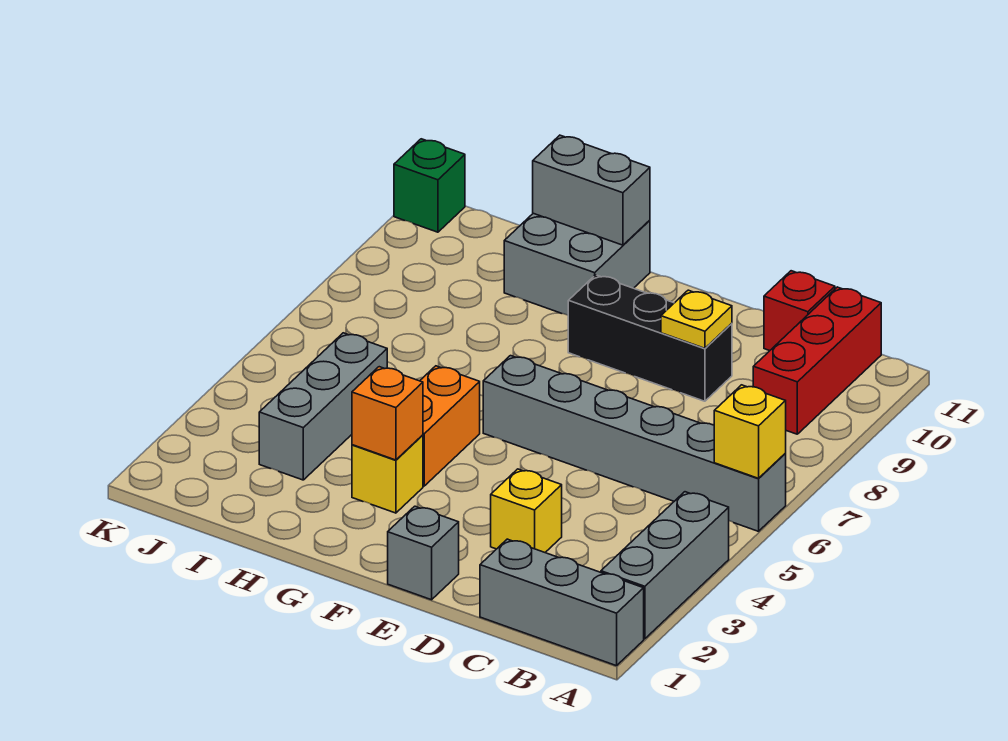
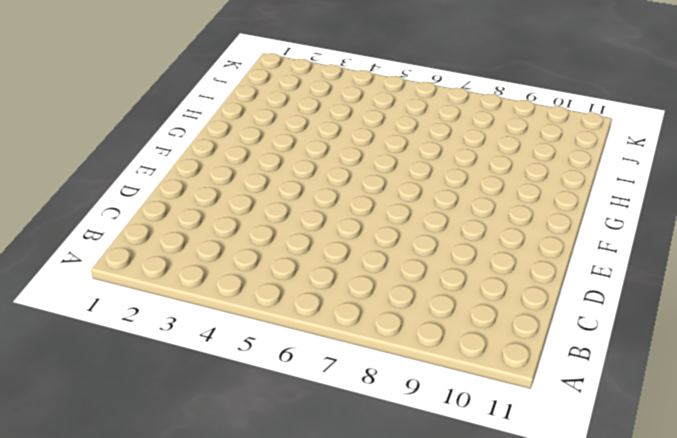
none -> grey 1x3 brick [480,539,644,666]
none -> grey 1x3 brick [601,492,729,639]
none -> grey 1x6 brick [483,356,786,531]

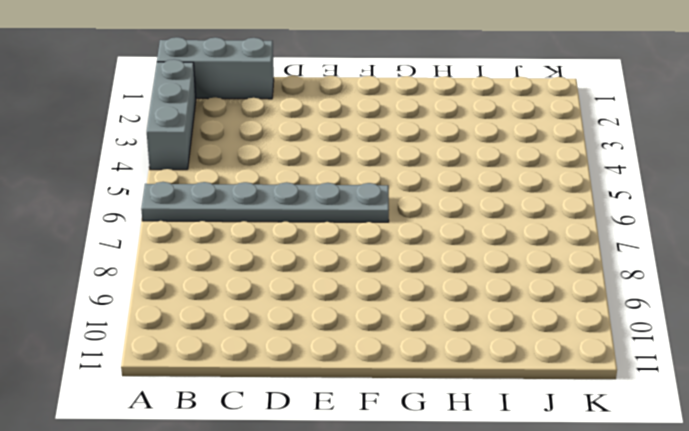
grey 1x6 plate [141,182,389,222] -> grey 1x6 brick [483,356,786,531]
none -> red 1x3 brick [753,287,881,434]
none -> red 1x1 brick [764,271,835,351]
none -> yellow 1x1 brick [491,469,562,552]

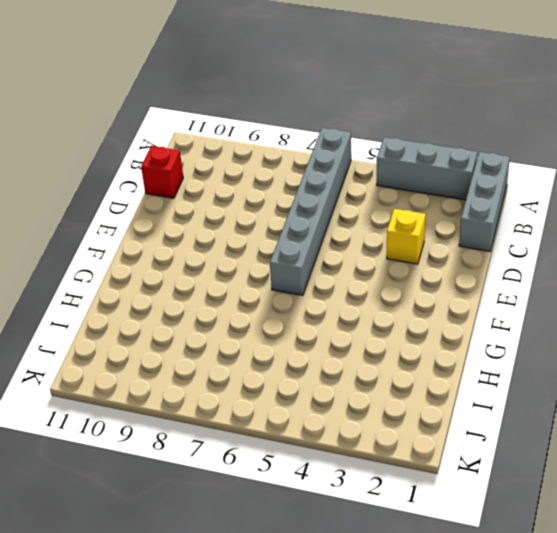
none -> red 1x3 brick [753,287,881,434]
none -> black 1x3 brick [568,275,732,401]
none -> grey 1x1 brick [388,506,459,600]

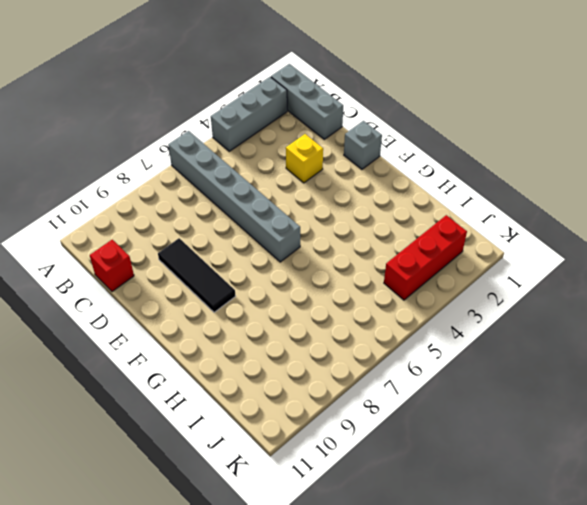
black 1x3 tile [158,238,235,312] -> black 1x3 brick [568,275,732,401]
red 1x3 brick [384,215,467,300] -> red 1x3 brick moved to [753,287,881,434]
none -> yellow 1x1 brick [352,435,423,513]
none -> orange 1x2 brick [420,366,480,486]
none -> grey 2x2 brick [504,213,650,315]

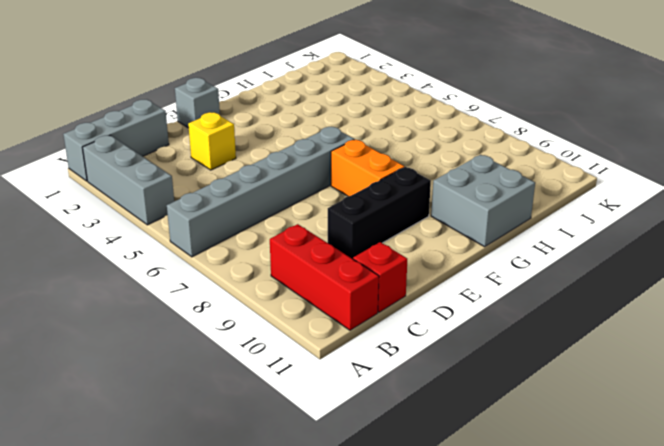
orange 1x2 brick [331,139,404,196] -> orange 1x2 brick moved to [420,366,480,486]
none -> yellow 1x1 brick [352,435,423,513]
none -> grey 1x3 brick [259,333,387,480]
none -> green 1x1 brick [394,139,465,232]

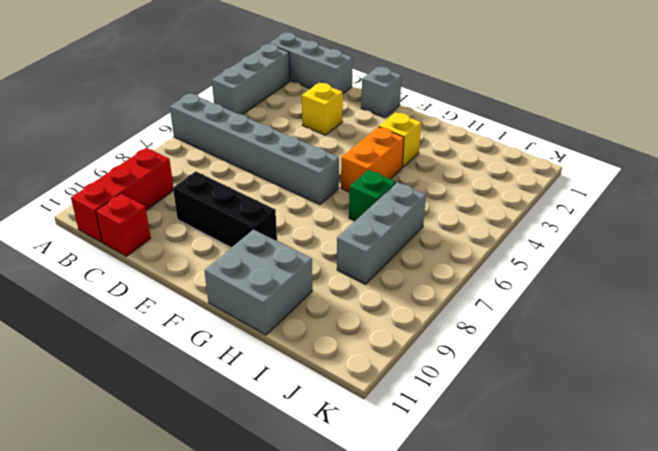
green 1x1 brick [349,170,396,221] -> green 1x1 brick moved to [394,139,465,232]
grey 1x3 brick [337,182,426,284] -> grey 1x3 brick moved to [259,333,387,480]
none -> yellow 1x1 brick [714,385,786,478]
none -> yellow 1x1 plate [661,290,732,348]
none -> orange 1x1 brick [352,367,423,460]

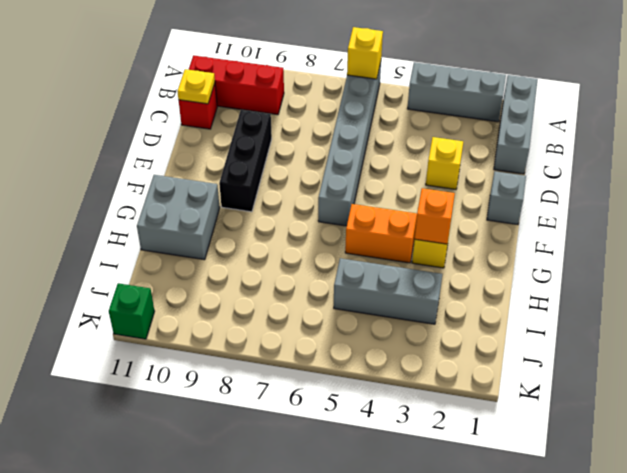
yellow 1x1 plate [177,69,215,104] -> yellow 1x1 plate moved to [661,290,732,348]
none -> grey 1x2 brick [533,135,650,245]

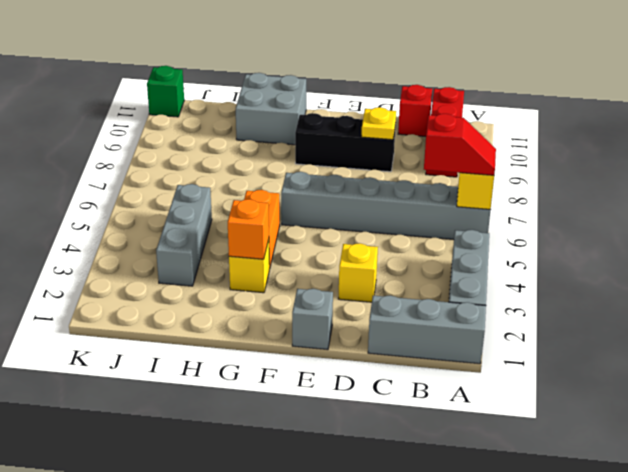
red 1x2 slope [424,114,496,175] -> none
none -> grey 1x2 brick [533,135,650,245]

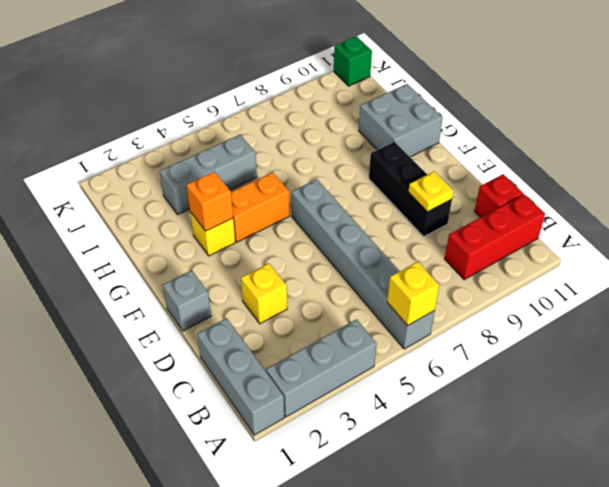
none -> grey 1x2 brick [533,135,650,245]

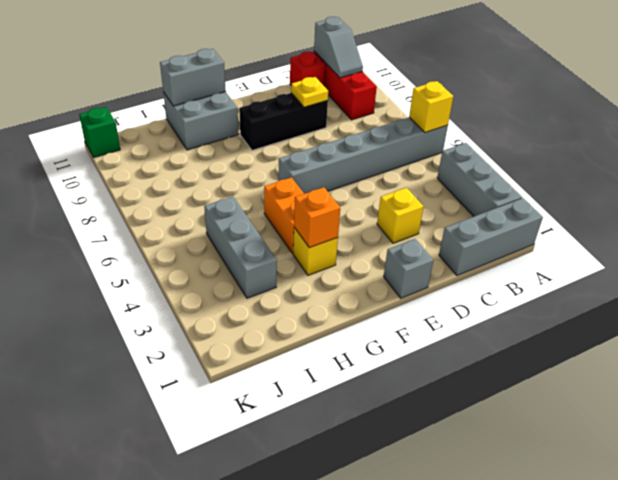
grey 1x2 slope [314,17,363,78] -> none

